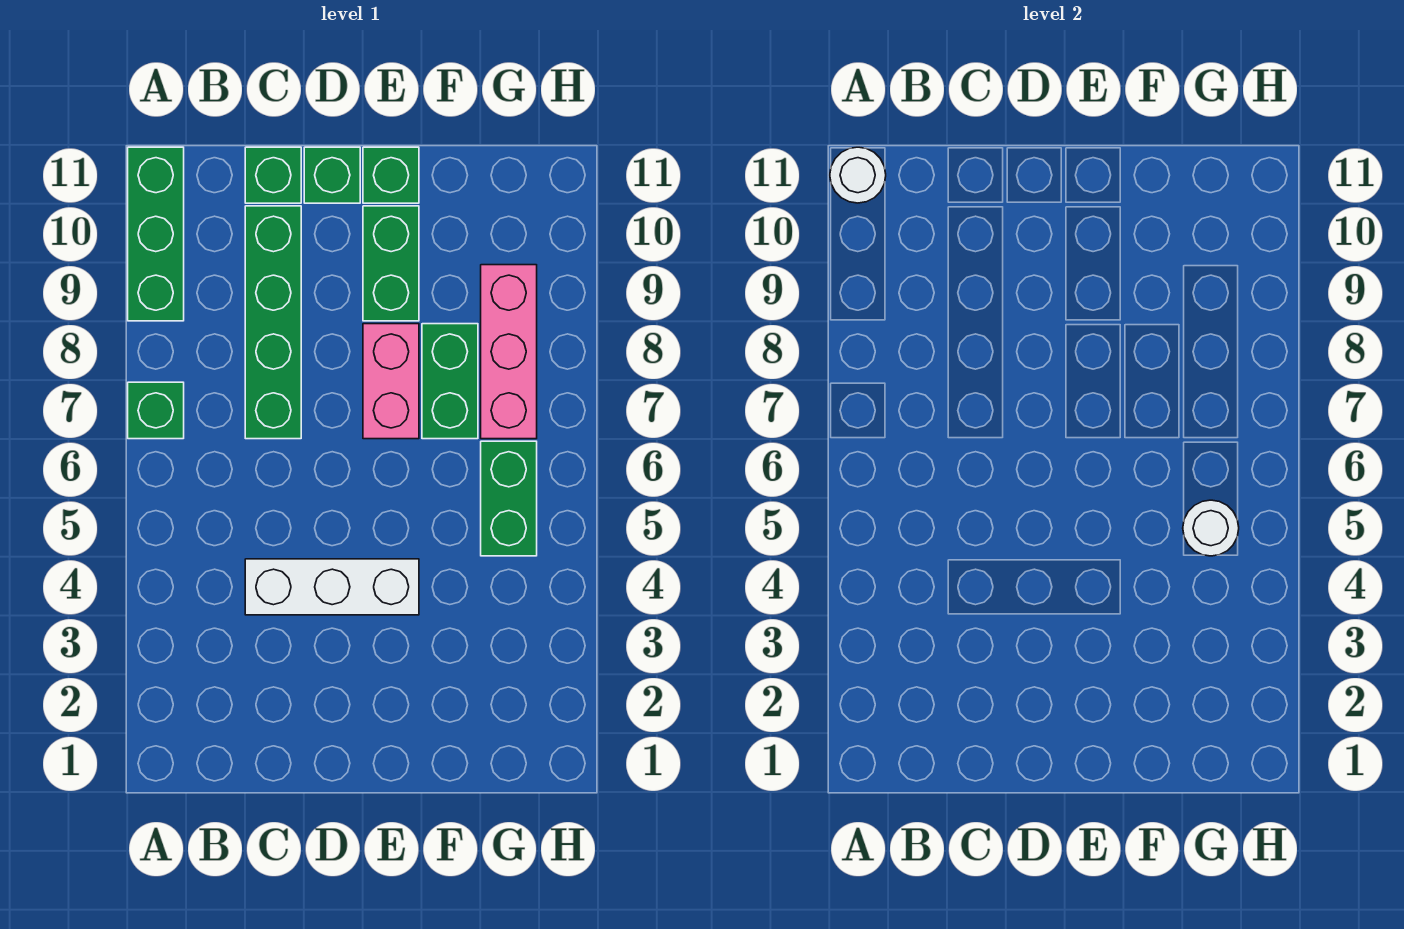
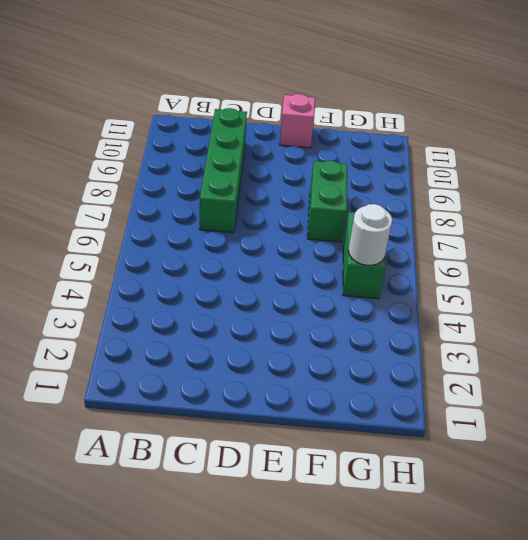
pink 1x1 brick [280,94,315,148] -> green 1x1 brick [363,147,419,203]
none -> green 1x1 brick [128,382,184,439]
none -> green 1x3 brick [128,147,184,321]
none -> white 1x3 brick [245,559,419,615]

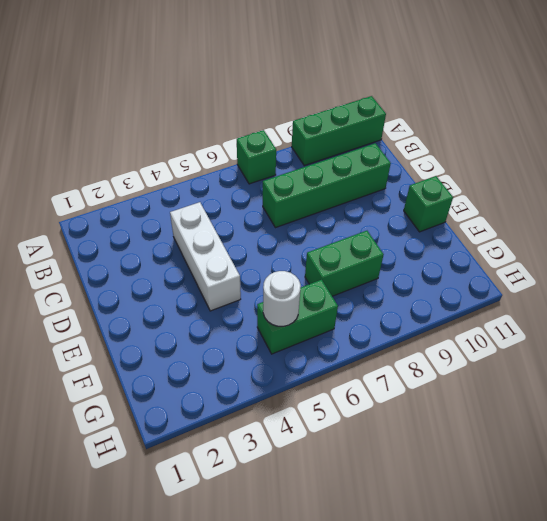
none -> green 1x1 brick [245,147,301,203]
none -> green 1x1 brick [304,147,360,203]
none -> pink 1x2 brick [363,324,419,439]

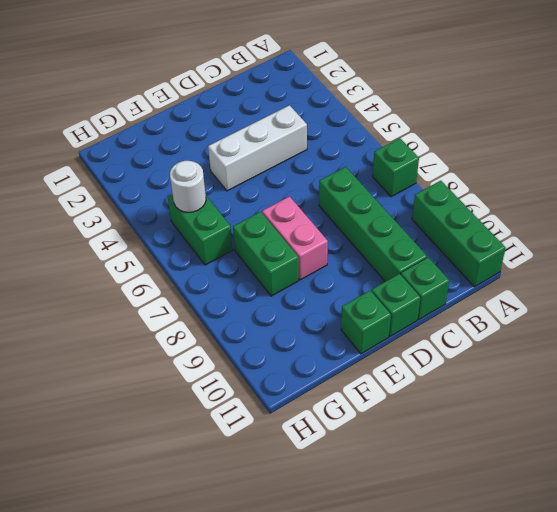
none -> green 1x2 brick [363,206,419,321]
none -> pink 1x3 brick [481,265,537,439]
none -> white 1x1 round brick [830,147,886,203]

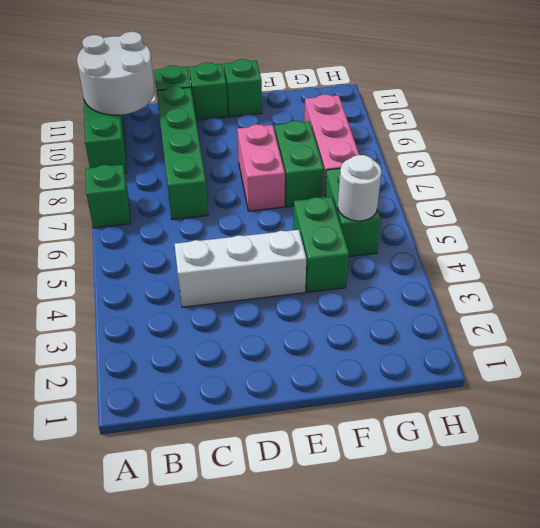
white 2x2 round brick [77,32,155,115] -> white 1x1 round brick [830,147,886,203]
green 1x2 brick [293,197,349,292] -> green 1x2 brick moved to [363,206,419,321]

